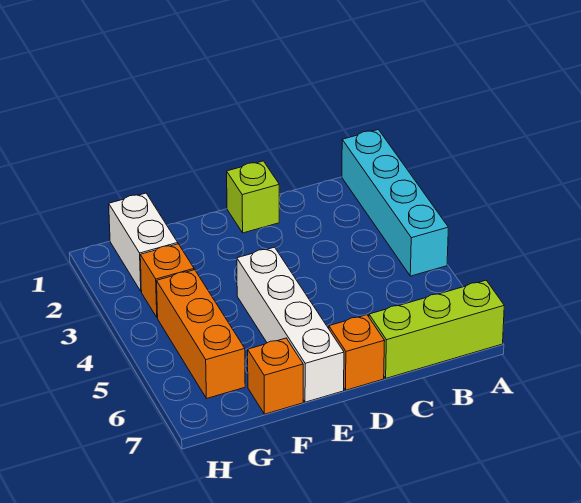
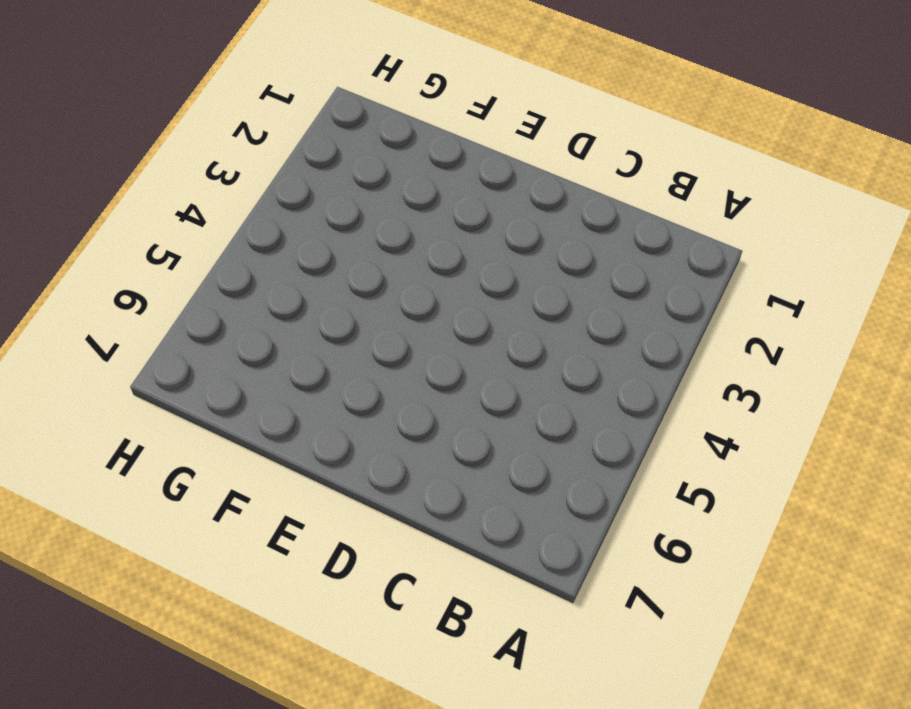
none -> cyan 1x4 brick [342,129,448,276]
none -> lime 1x3 brick [369,280,504,378]

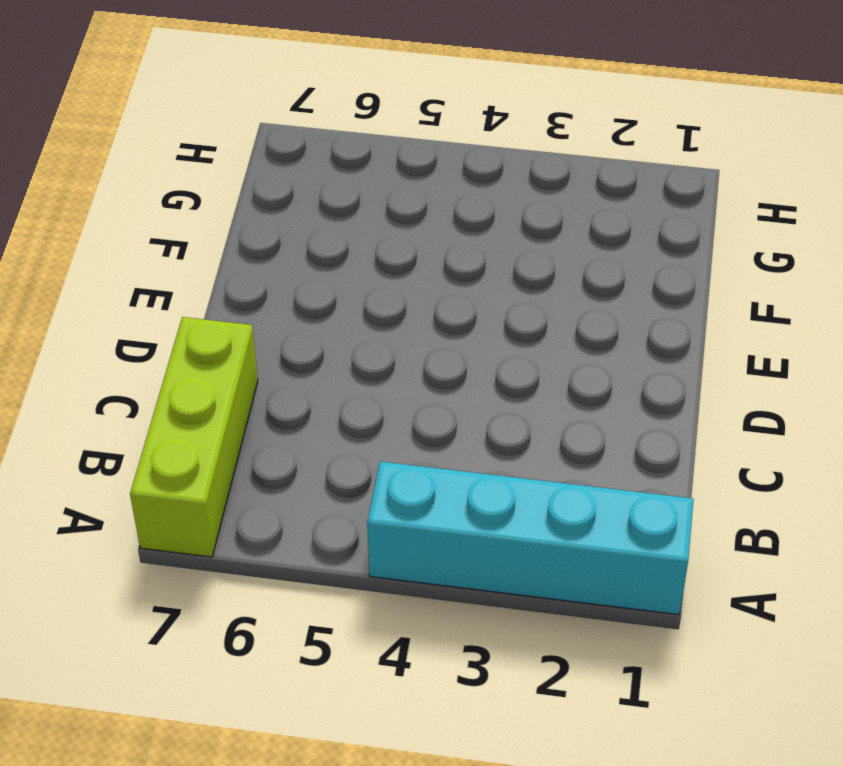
none -> lime 1x1 brick [227,161,279,233]
none -> orange 1x1 brick [329,315,385,390]

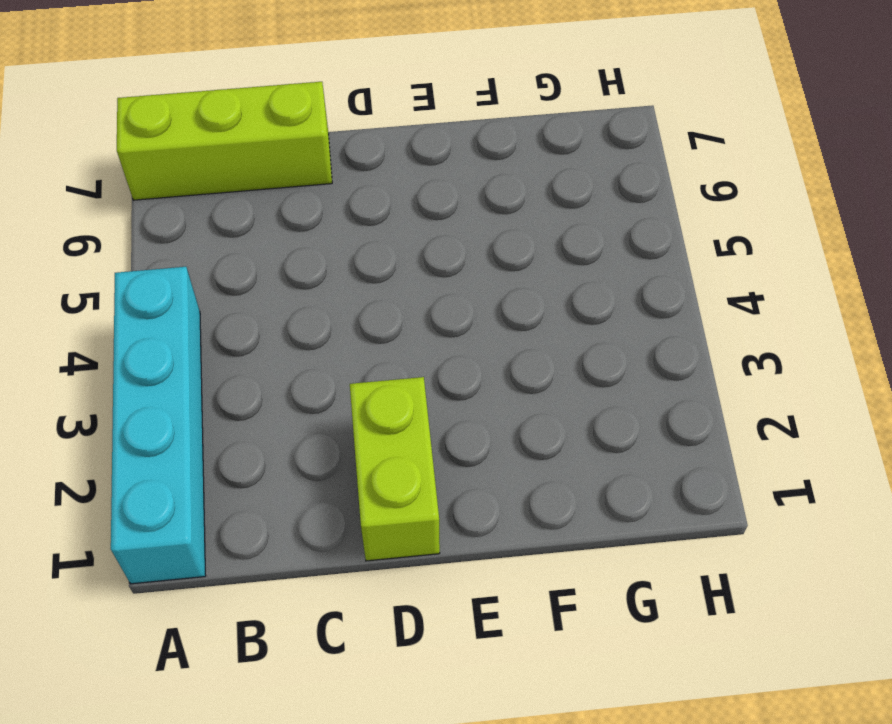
lime 1x2 brick [350,377,440,561] -> lime 1x1 brick [227,161,279,233]
none -> orange 1x1 brick [329,315,385,390]
none -> white 1x4 brick [237,247,344,402]

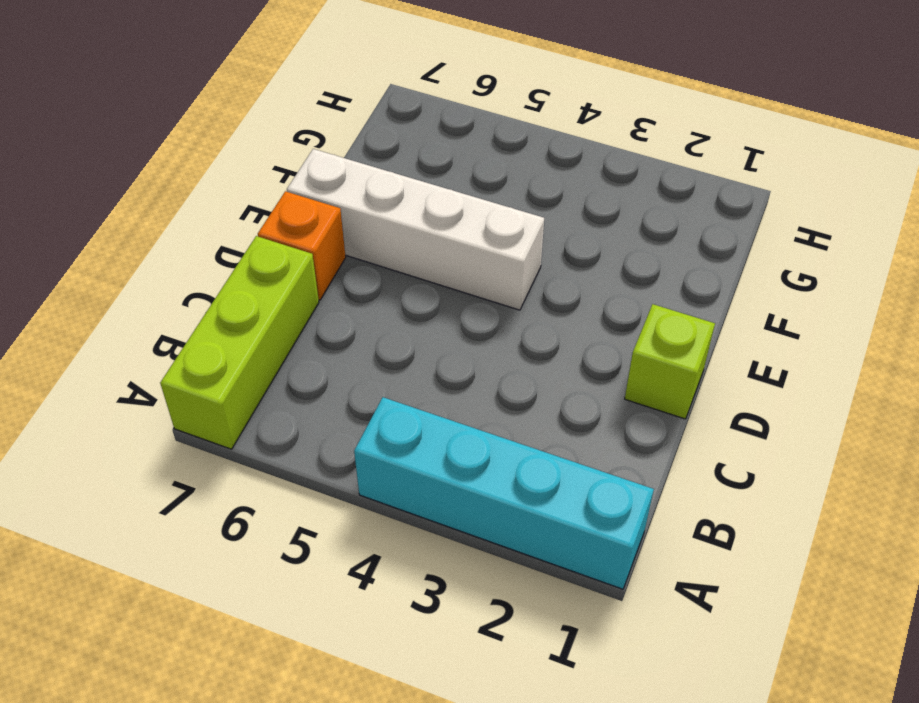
none -> orange 1x1 brick [248,338,303,414]
none -> white 1x2 brick [109,193,178,292]

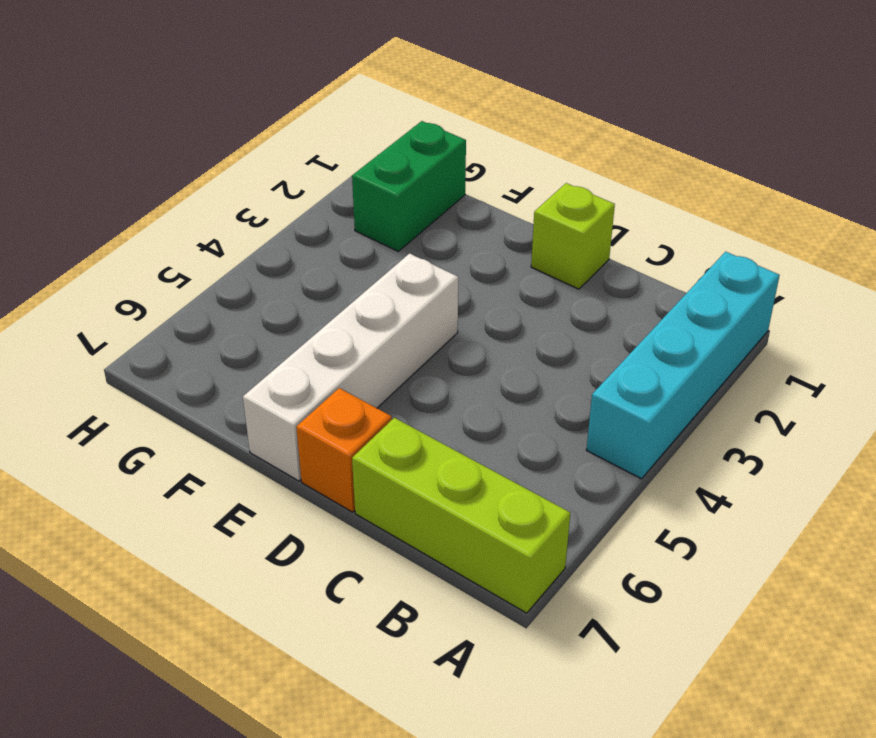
green 1x2 brick [352,121,466,251] -> white 1x2 brick [109,193,178,292]
none -> orange 1x1 brick [248,338,303,414]
none -> orange 1x1 brick [140,244,194,318]

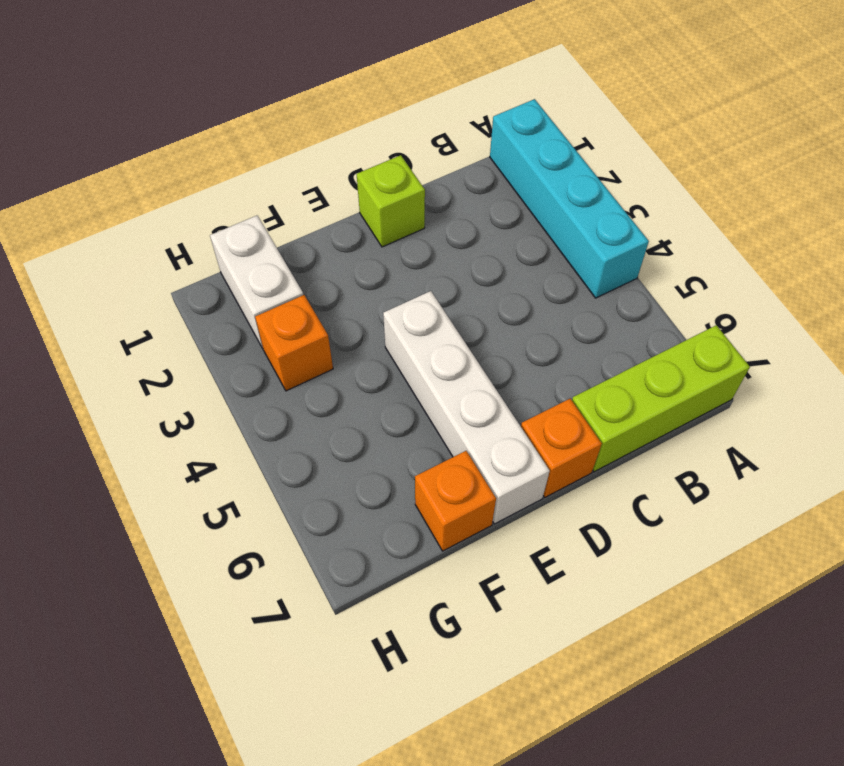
none -> orange 1x3 brick [157,270,245,399]

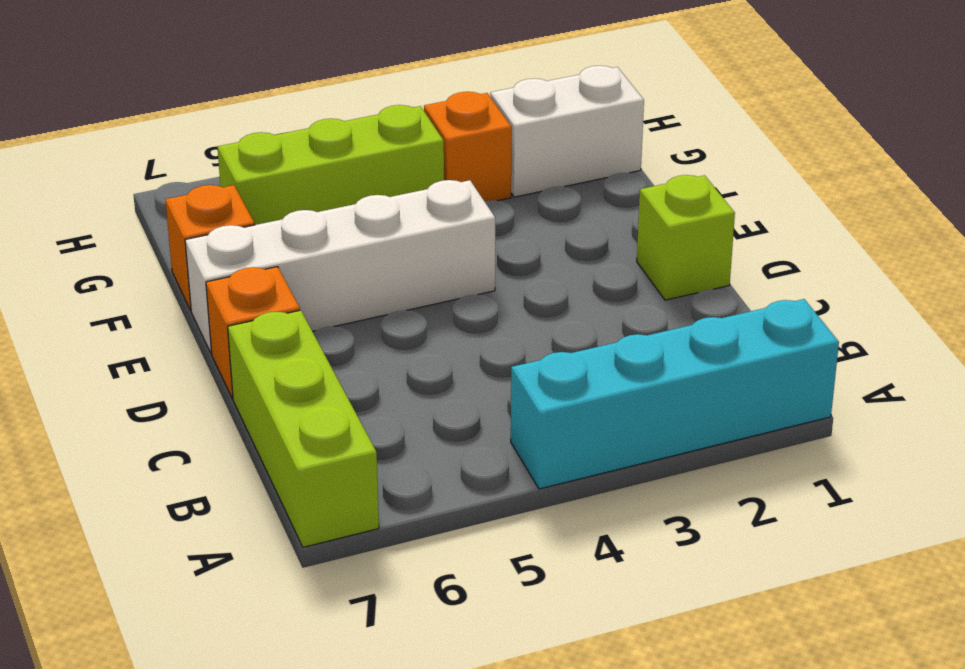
lime 1x3 brick [218,105,444,225] -> orange 1x3 brick [157,270,245,399]

